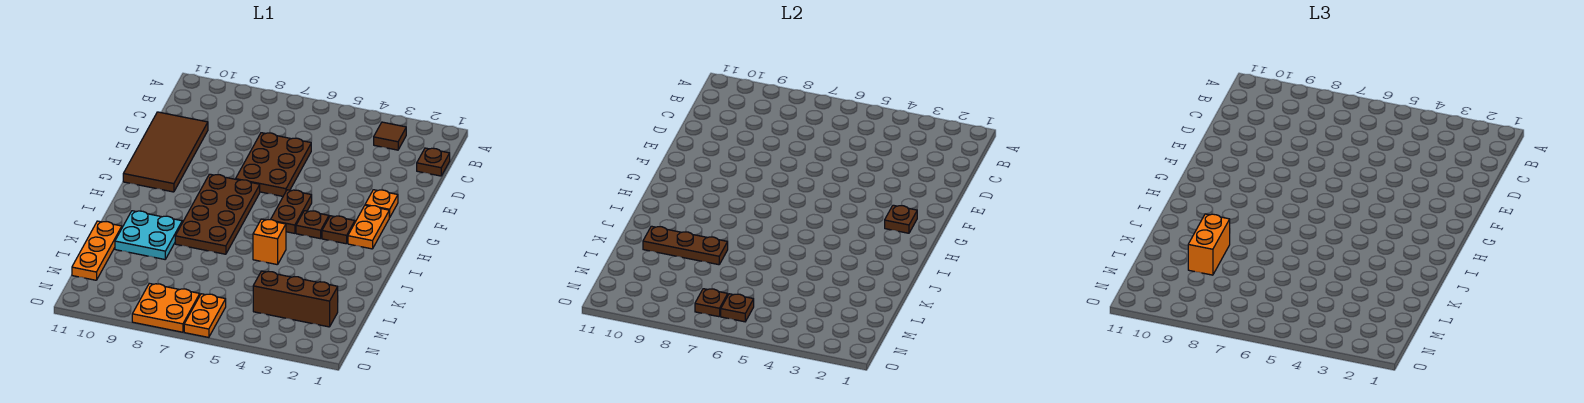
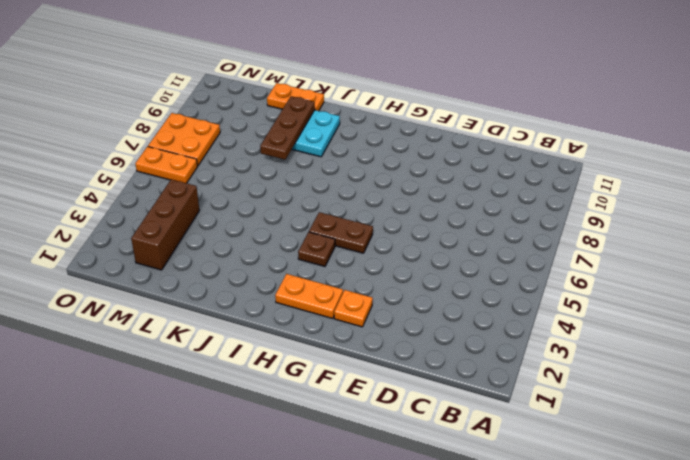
orange 1x2 plate [267,83,324,111] -> orange 1x3 plate [72,221,122,280]
none -> brown 1x1 tile [374,122,406,150]
none -> brown 1x1 plate [417,148,450,176]
none -> brown 2x3 plate [236,133,311,196]

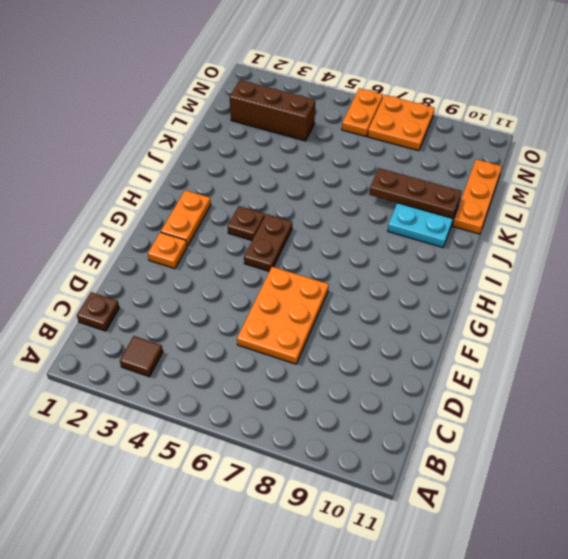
orange 2x3 plate [237,267,329,364] -> brown 2x3 plate [236,133,311,196]
none -> brown 2x4 tile [123,112,208,192]
none -> brown 2x4 plate [175,174,260,254]
none -> brown 1x1 plate [322,216,355,244]

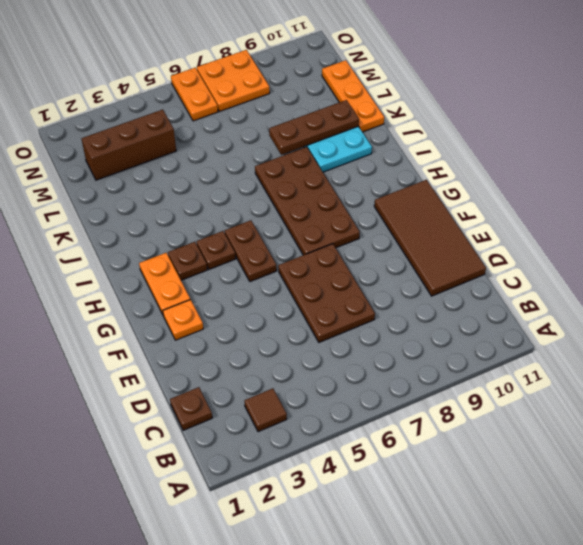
none -> orange 1x1 brick [253,219,286,265]
none -> brown 1x1 plate [885,205,917,233]
none -> brown 1x1 plate [721,294,754,322]

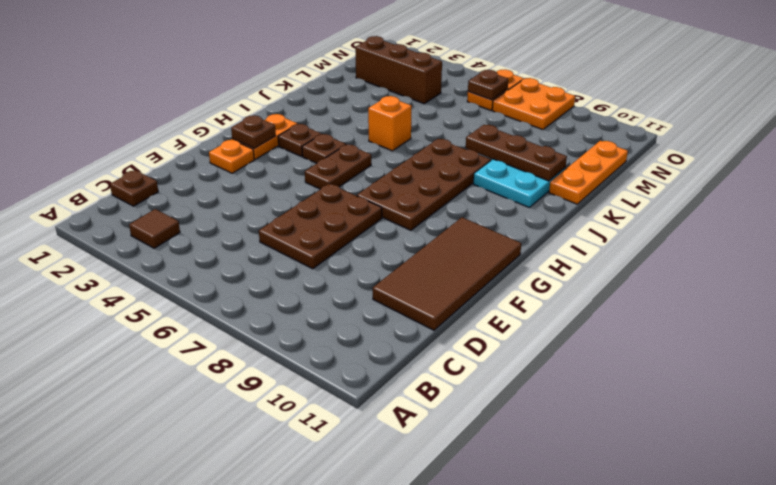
none -> brown 1x1 plate [695,289,728,317]
none -> orange 1x2 brick [1188,214,1230,275]

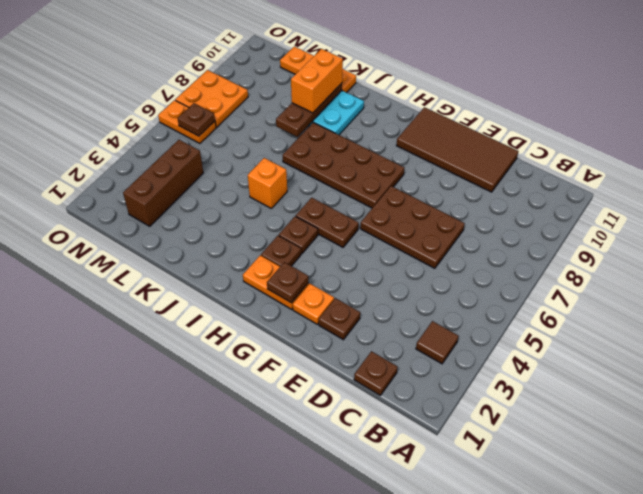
brown 1x1 plate [319,298,360,340] -> brown 1x1 plate moved to [695,289,728,317]
orange 1x2 brick [291,49,343,113] -> orange 1x2 brick turned to [1188,214,1230,275]

